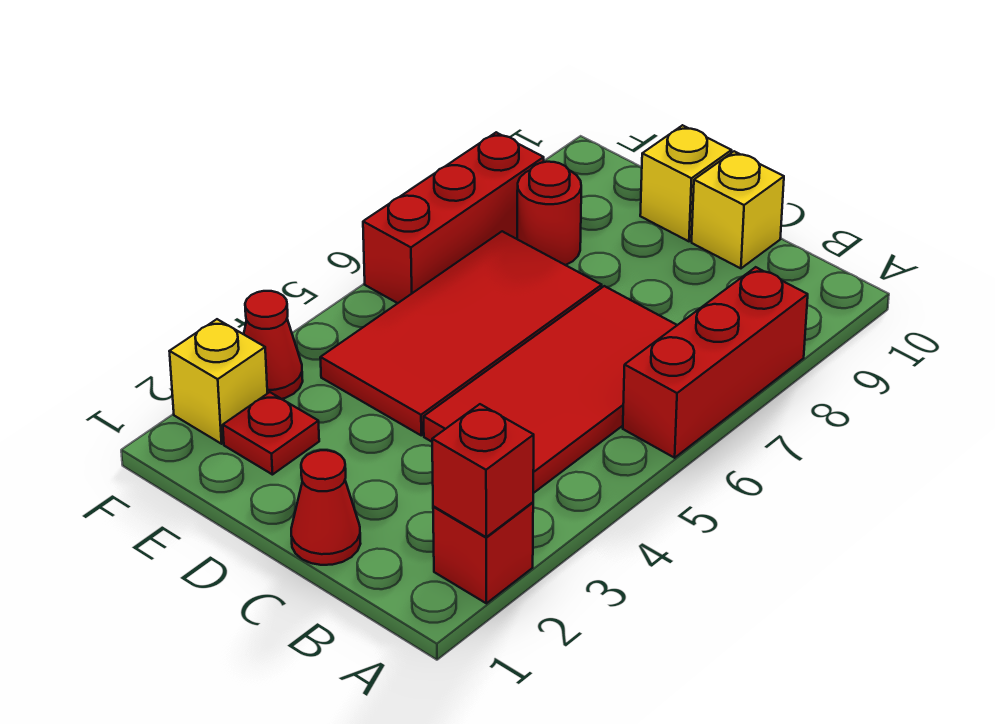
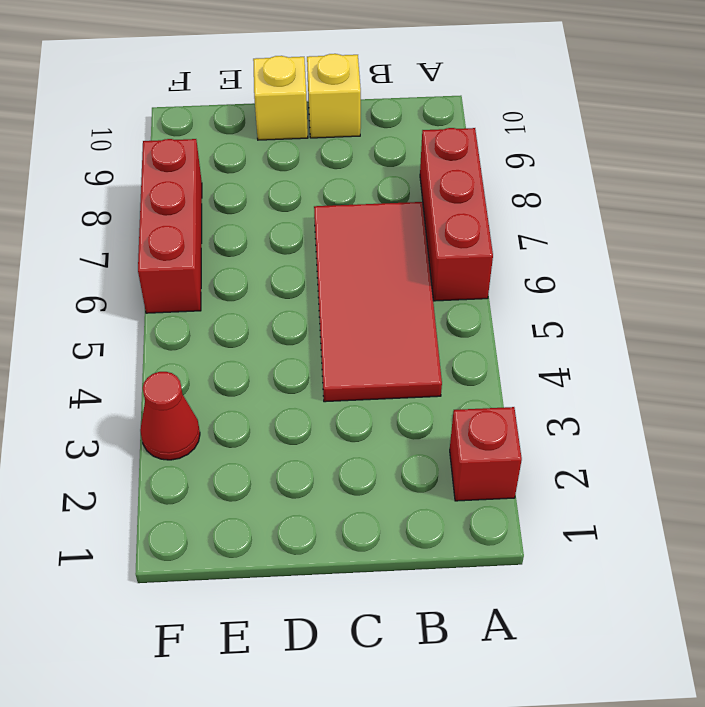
none -> red 1x1 cone [291,450,361,565]
none -> red 2x4 tile [320,231,602,435]
none -> red 1x1 plate [223,392,319,475]

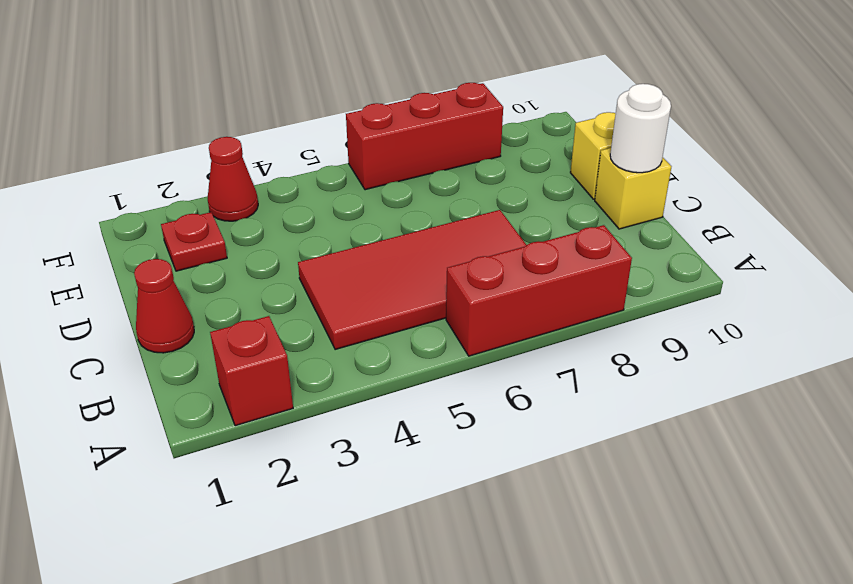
white 1x1 round brick [610,84,671,173] -> none
none -> red 2x4 tile [320,231,602,435]
none -> red 1x1 round brick [517,162,581,265]
none -> yellow 1x1 brick [169,319,267,444]

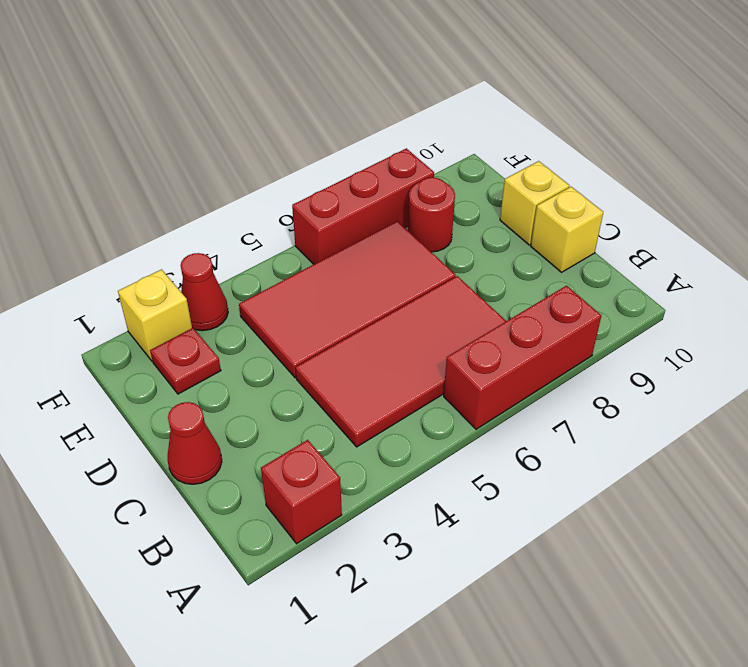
none -> red 1x1 brick [432,404,534,537]

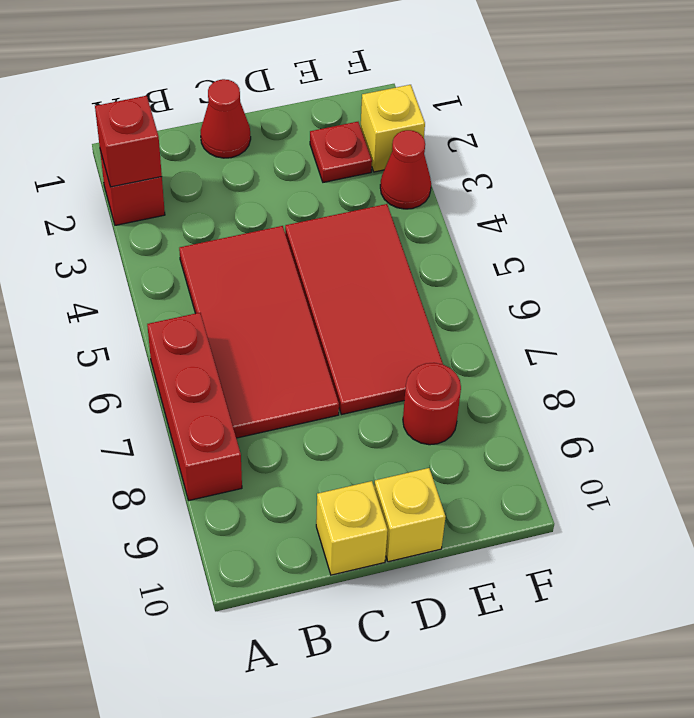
none -> red 1x3 brick [363,132,544,303]

